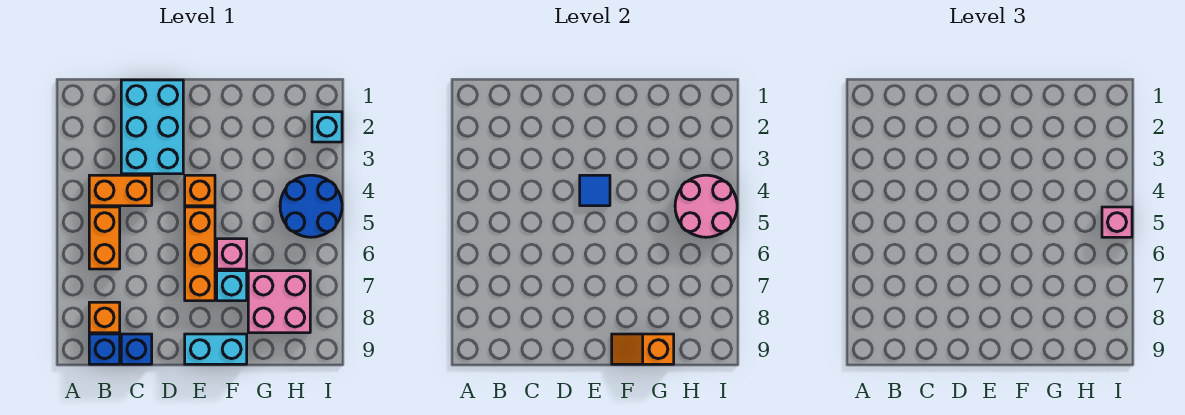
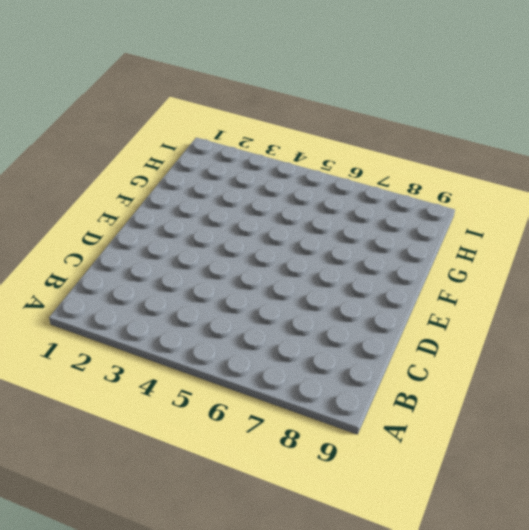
none -> orange 1x2 brick [89,175,152,206]
none -> orange 1x2 brick [89,207,120,269]
none -> orange 1x1 brick [89,302,120,333]

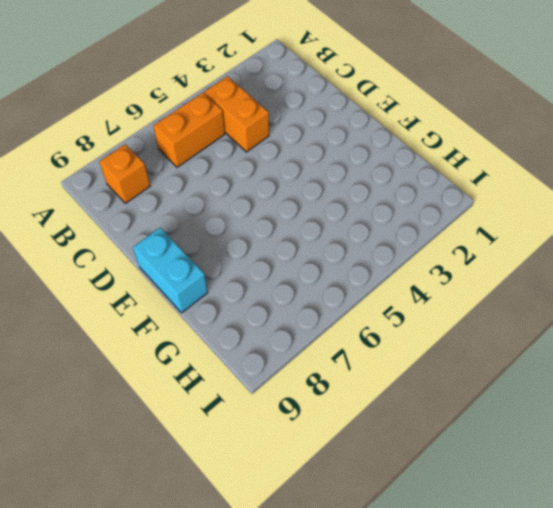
none -> blue 1x1 brick [89,334,120,364]
none -> cyan 2x3 brick [121,80,183,174]
none -> blue 1x1 brick [121,334,152,364]

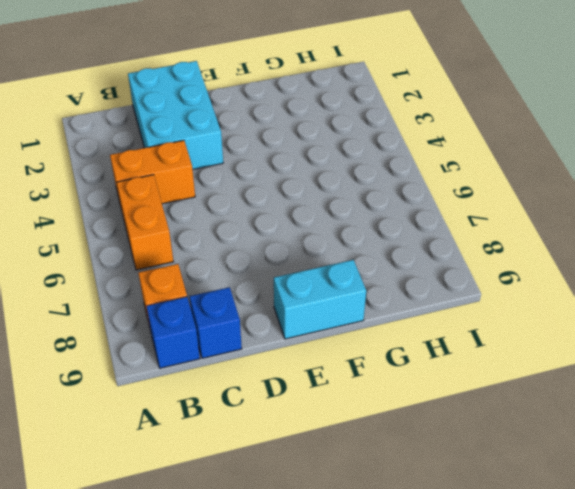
none -> orange 1x1 brick [185,175,215,206]
none -> orange 1x3 brick [185,207,215,301]
none -> pink 1x1 brick [217,239,247,269]

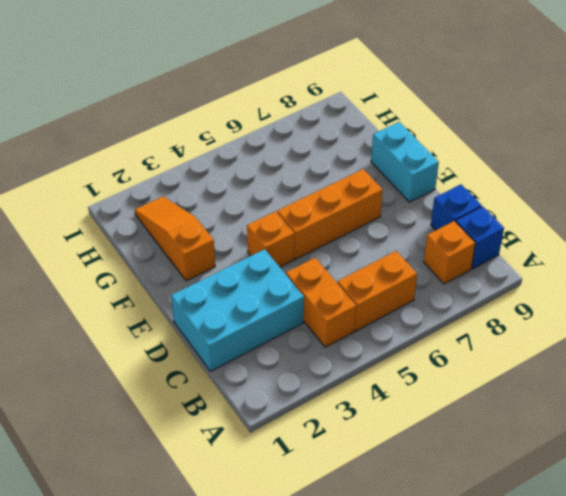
orange 1x3 slope [135,196,215,281] -> none
none -> pink 1x1 brick [217,239,247,269]
none -> cyan 1x1 brick [217,271,247,301]
none -> pink 2x2 brick [248,271,310,333]

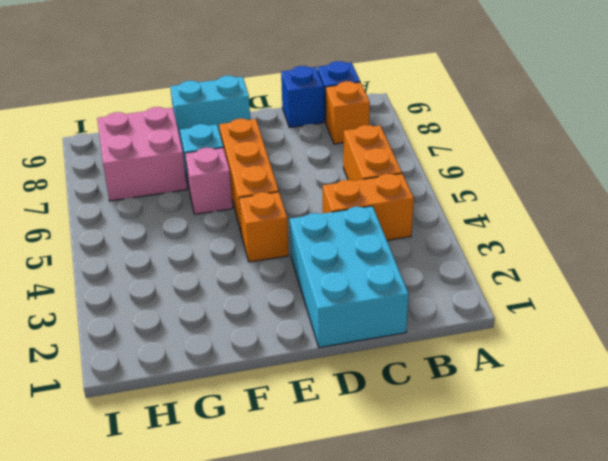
none -> blue 2x2 round brick [280,175,342,237]
none -> cyan 1x1 brick [312,112,342,142]
none -> blue 1x1 tile [580,175,610,206]

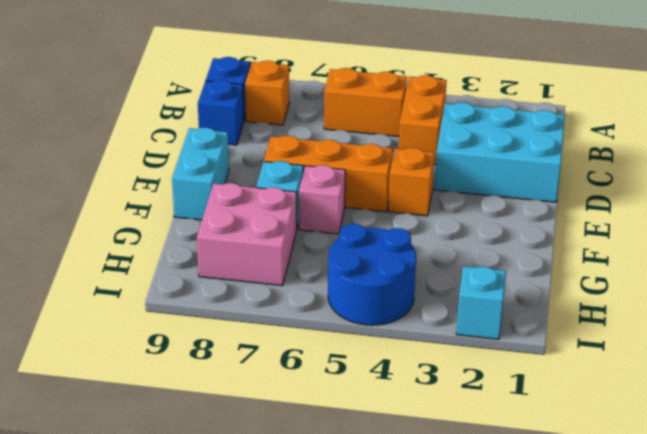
none -> blue 1x1 tile [580,175,610,206]
none -> orange 1x2 slope [612,334,674,364]
none -> pink 2x2 round brick [675,175,737,237]

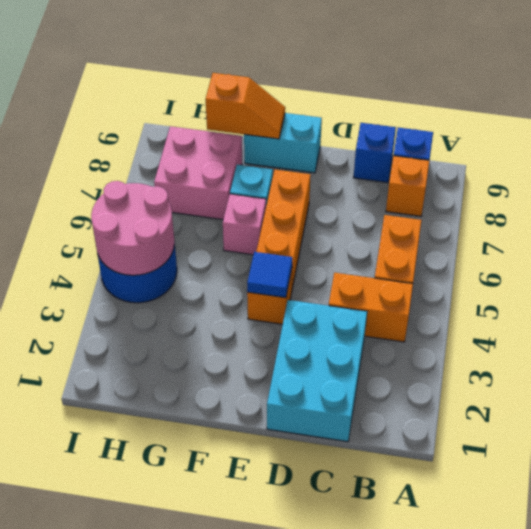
none -> cyan 1x1 brick [312,112,342,142]
none -> pink 1x1 brick [1102,207,1132,237]

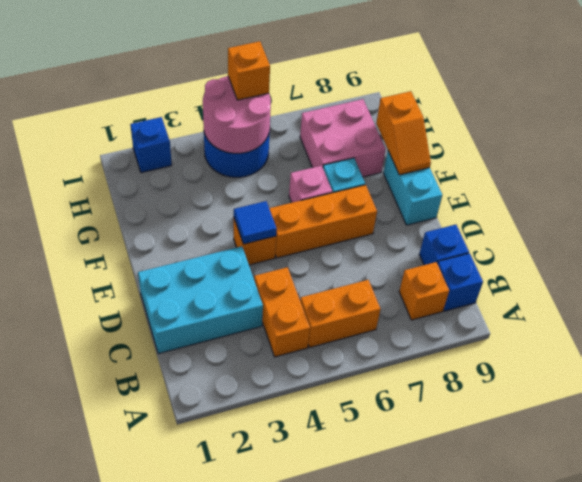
blue 1x1 brick [130,117,172,173] -> cyan 1x1 brick [312,112,342,142]
orange 1x1 brick [228,41,270,100] -> pink 1x1 brick [1102,207,1132,237]

